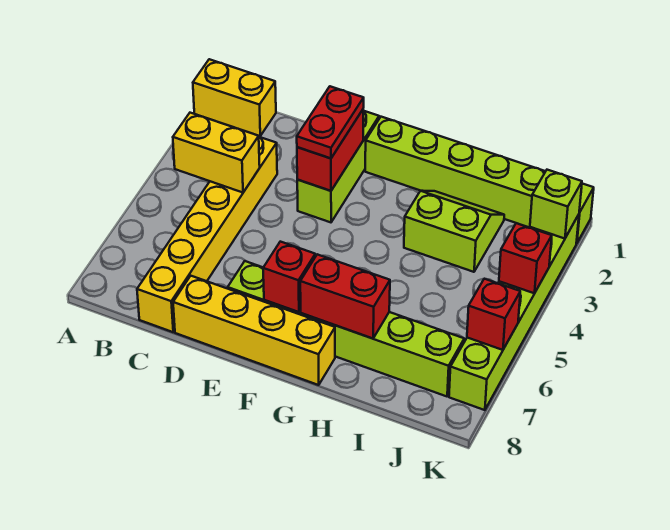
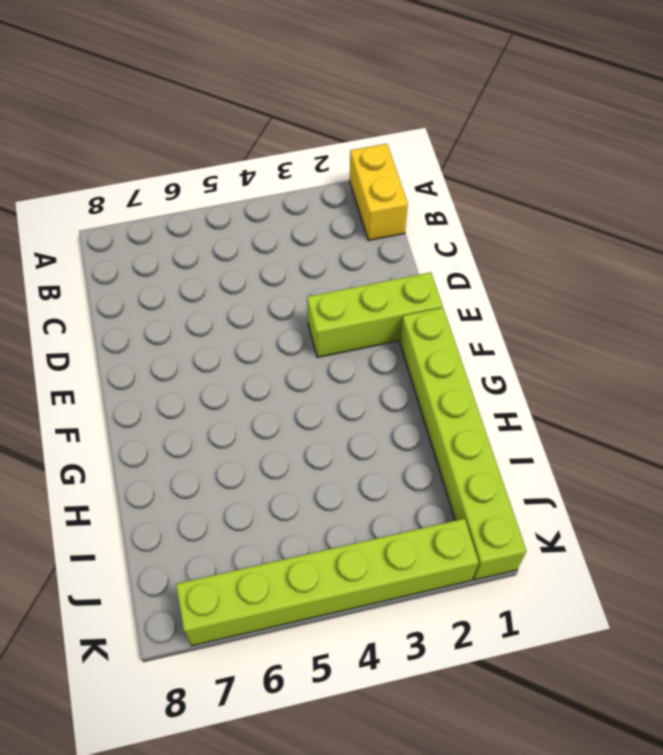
none -> yellow 1x6 brick [137,137,277,332]
none -> yellow 1x4 brick [173,276,335,385]
none -> lime 1x6 brick [228,261,464,396]

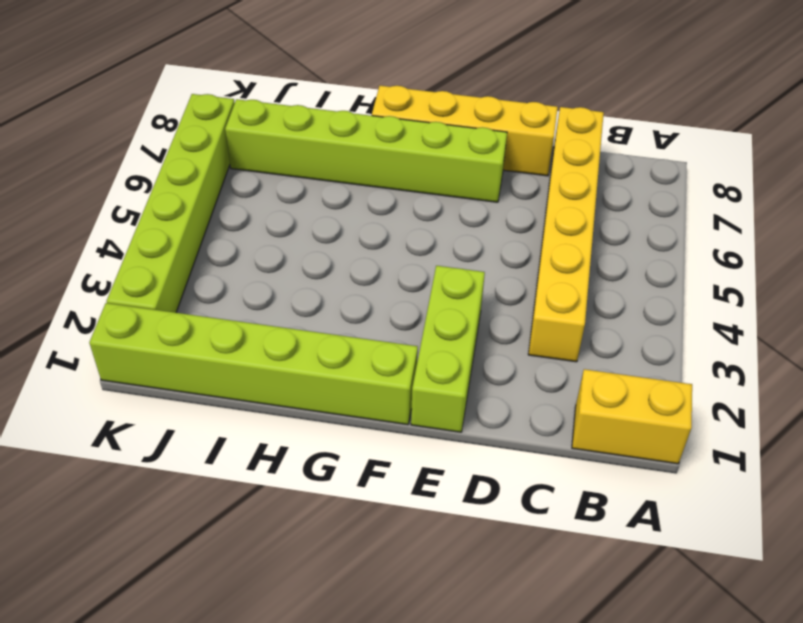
none -> lime 2x2 slope [404,191,504,272]
none -> yellow 1x2 brick [173,113,260,193]
none -> red 1x2 brick [297,110,363,191]

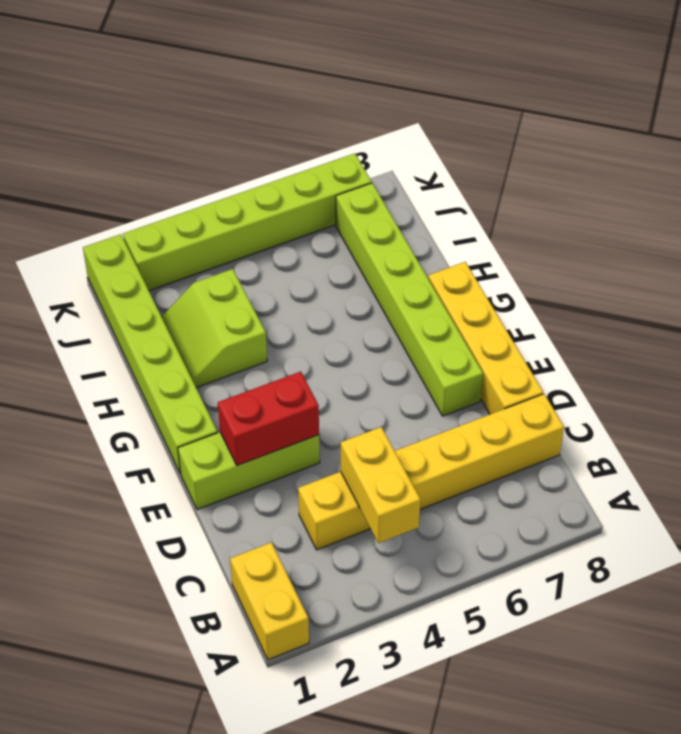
none -> red 1x1 brick [263,242,315,312]
none -> red 1x2 brick [300,254,390,339]
none -> lime 1x1 brick [530,170,582,239]

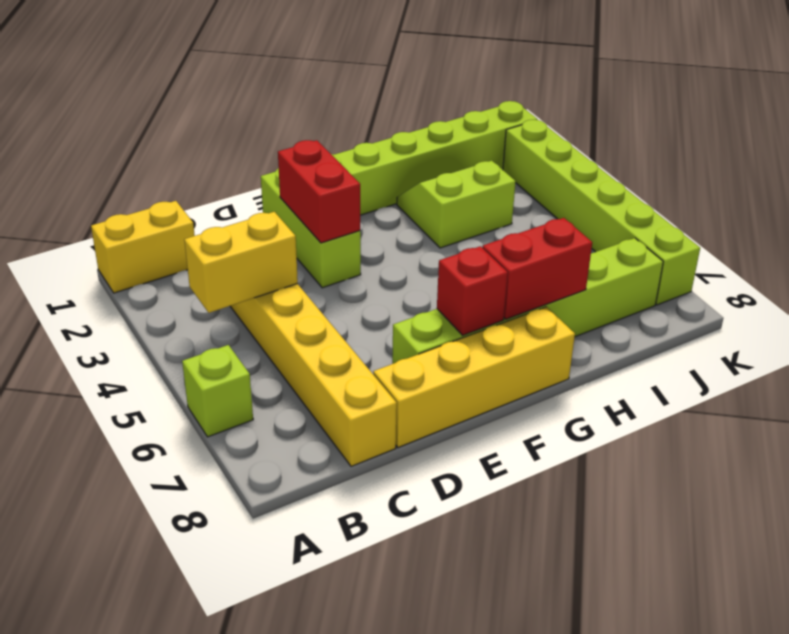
lime 1x1 brick [182,345,253,437] -> lime 1x1 brick moved to [530,170,582,239]
none -> red 1x1 brick [499,223,552,293]
none -> red 1x1 brick [467,279,520,350]
none -> red 1x2 plate [297,86,364,158]

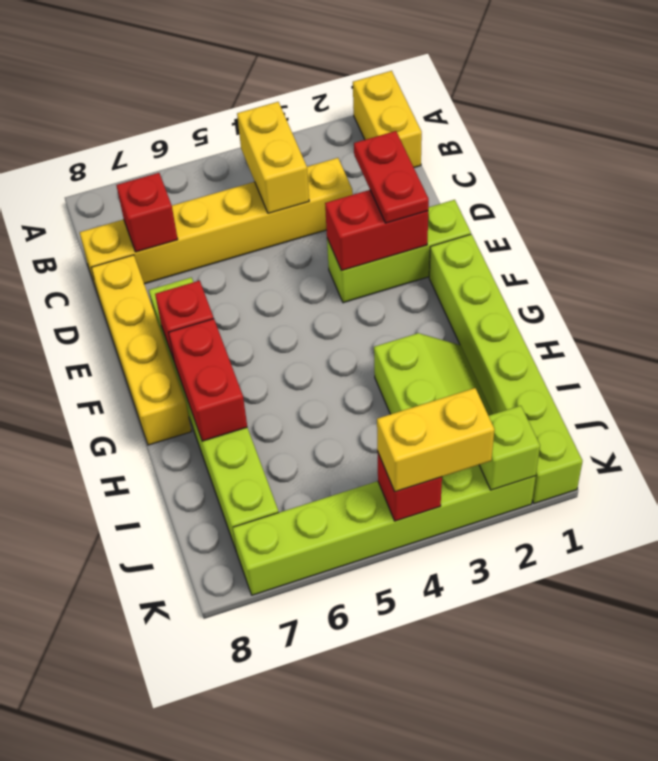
red 1x1 brick [116,173,178,252] -> red 1x1 brick moved to [467,279,520,350]
red 1x2 plate [354,131,429,223] -> red 1x2 plate turned to [297,86,364,158]
yellow 1x2 brick [377,388,495,492] -> none

